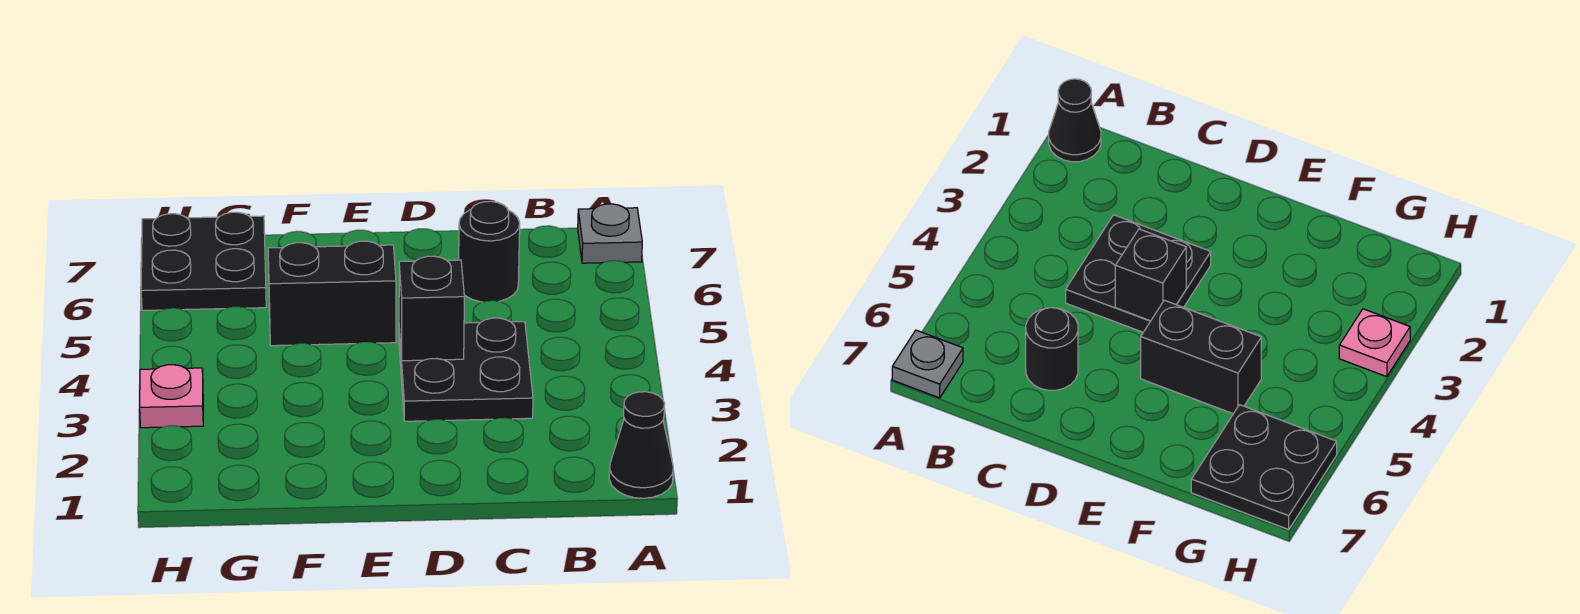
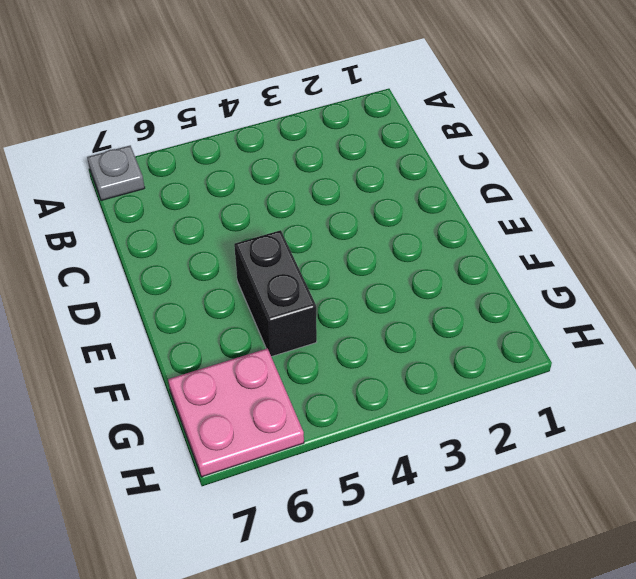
pink 2x2 plate [168,348,304,477] -> black 2x2 plate [141,212,266,311]
none -> black 1x1 cone [609,392,673,498]
none -> black 2x2 plate [399,318,533,421]

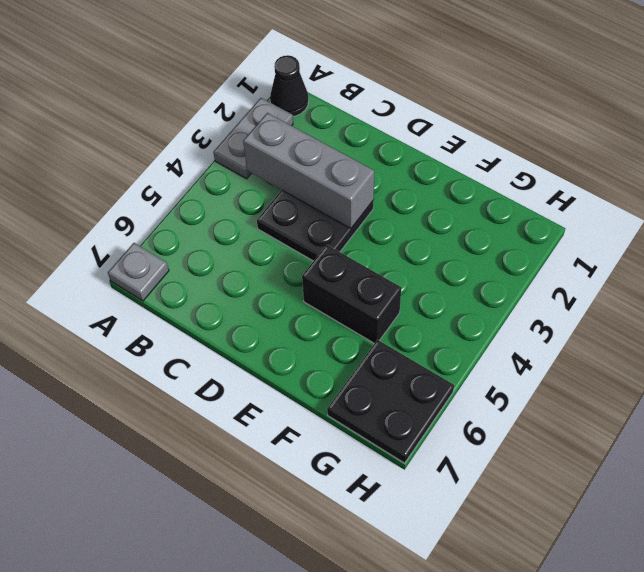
grey 1x2 plate [213,98,293,179] -> none
grey 1x3 brick [243,113,374,229] -> none
none -> black 1x1 round brick [459,201,520,302]
none -> pink 1x1 plate [140,365,203,428]

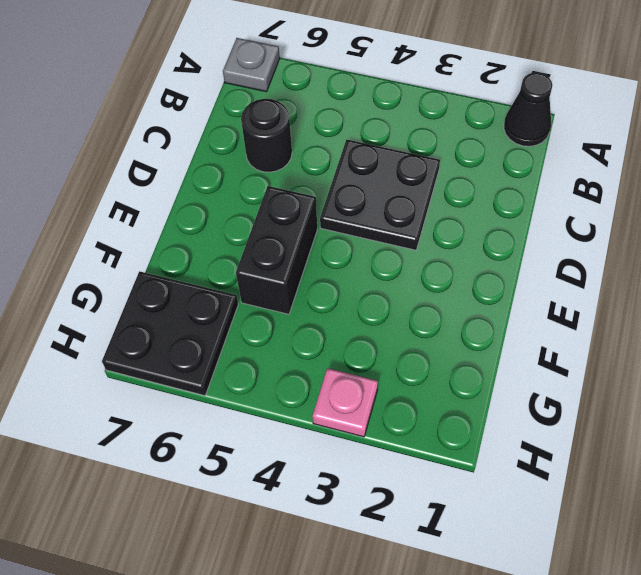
none -> black 1x1 brick [399,256,464,361]

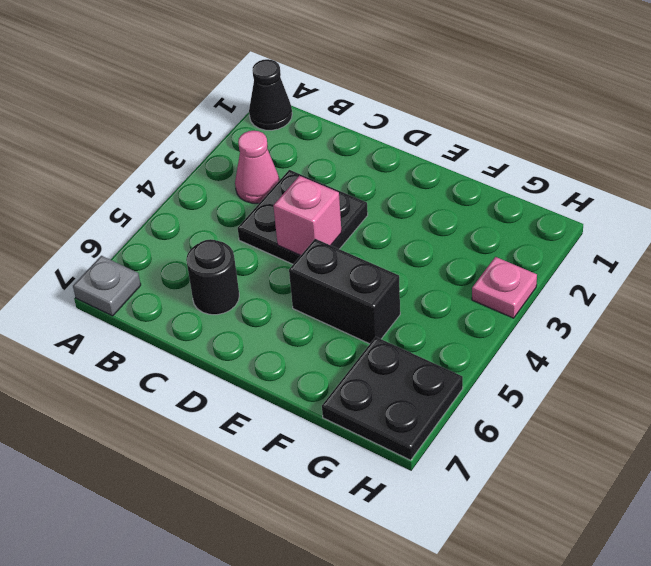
pink 1x1 cone [235,131,279,203] -> none
pink 1x1 brick [273,176,342,255] -> black 1x1 brick [399,256,464,361]

